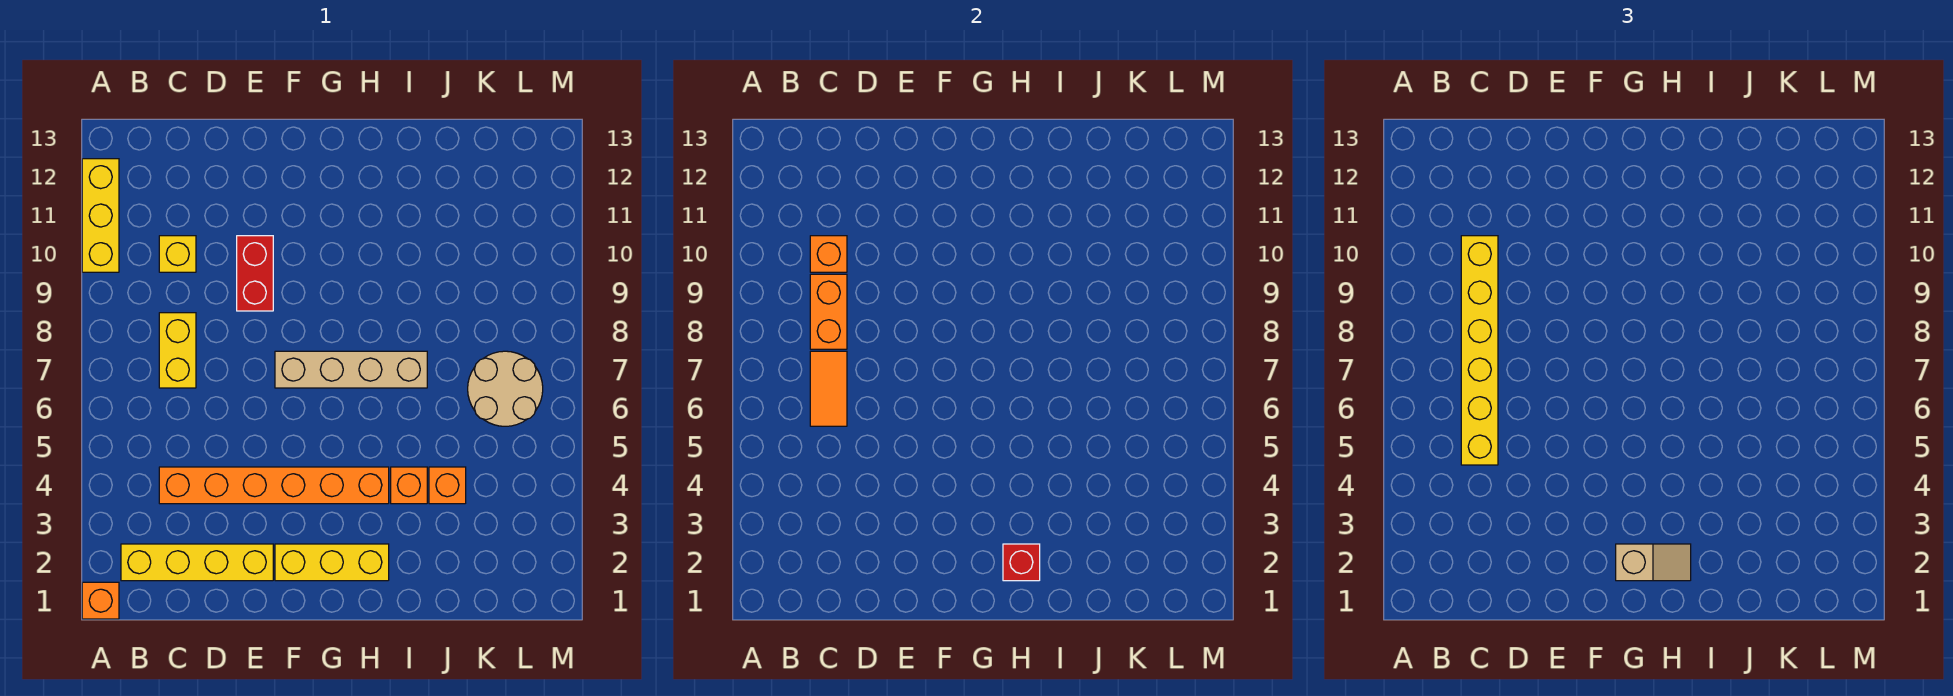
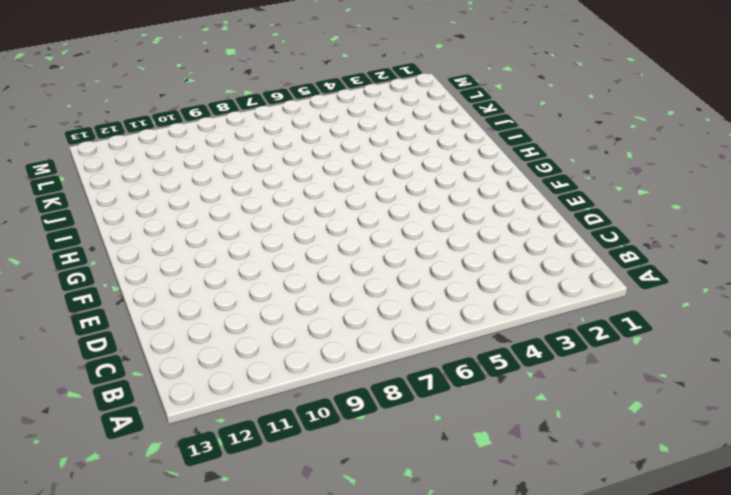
none -> orange 1x1 brick [82,582,119,619]
none -> yellow 1x3 brick [82,159,119,272]
none -> yellow 1x4 brick [121,544,273,581]

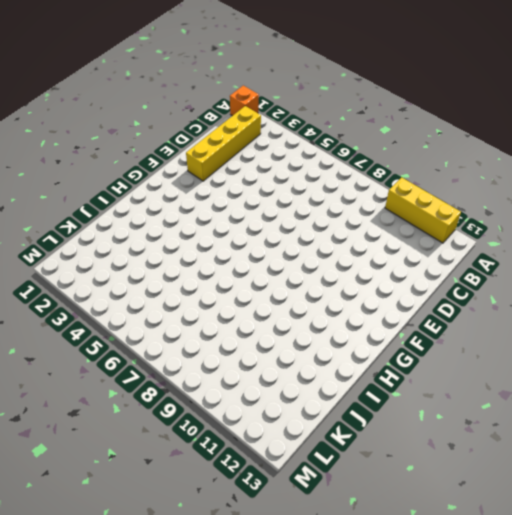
none -> orange 1x6 brick [159,467,389,504]
none -> yellow 1x2 brick [159,313,196,388]
none -> yellow 1x1 brick [159,236,196,272]

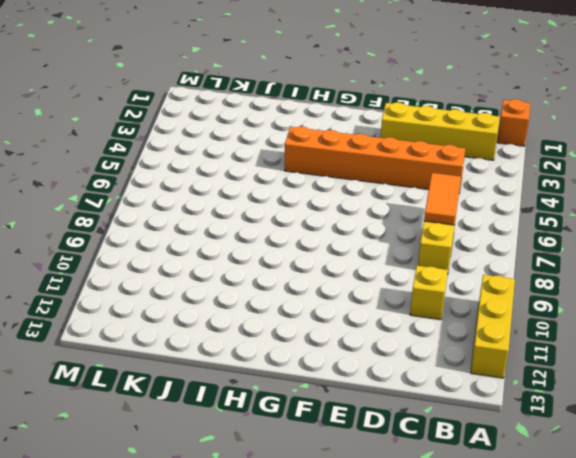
none -> red 1x2 brick [237,236,273,311]
none -> yellow 1x3 brick [275,544,389,581]
none -> tan 1x4 brick [275,351,427,388]

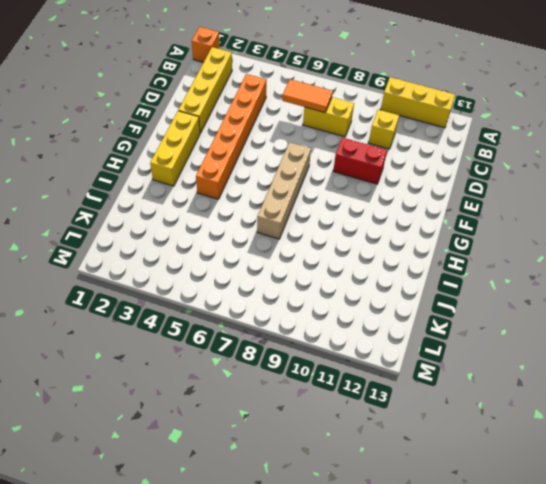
none -> orange 1x1 brick [391,467,427,504]
none -> orange 1x1 brick [429,467,466,504]
none -> tan 2x2 round brick [468,351,543,426]

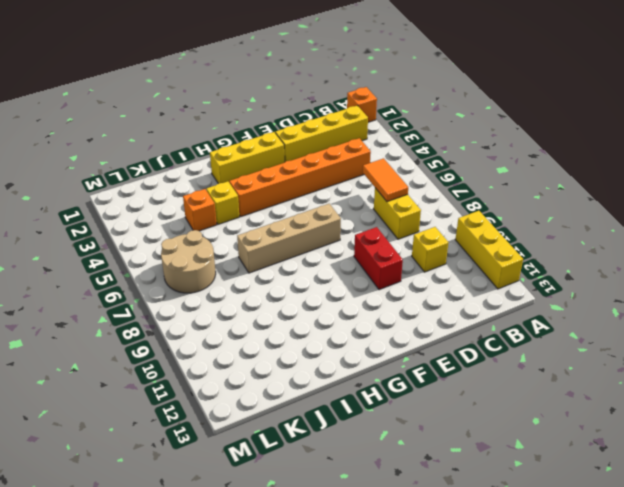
yellow 1x1 brick [206,181,239,224] -> orange 1x1 brick [391,467,427,504]
none -> orange 1x2 brick [810,274,847,349]
none -> orange 1x1 brick [810,236,847,272]
none -> red 1x1 brick [1003,544,1040,581]

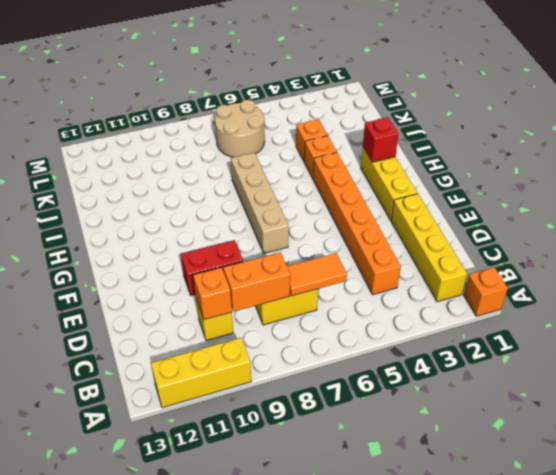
none -> yellow 1x6 brick [1461,236,1498,465]
none -> tan 1x2 slope [1616,544,1691,581]

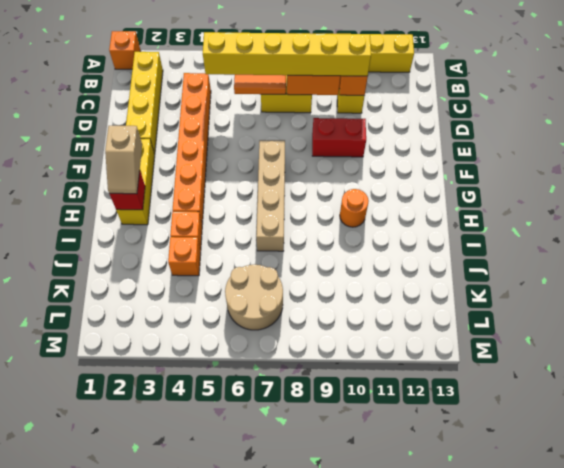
orange 1x1 round brick [340,189,369,227] -> none

